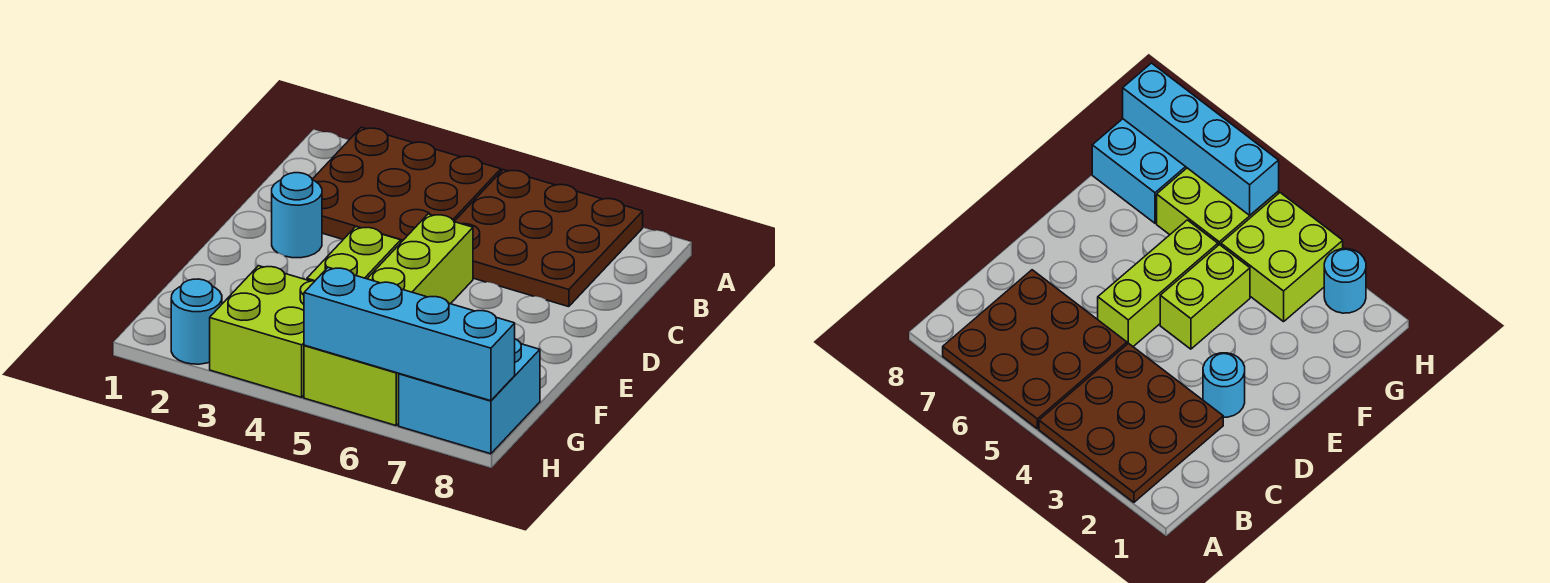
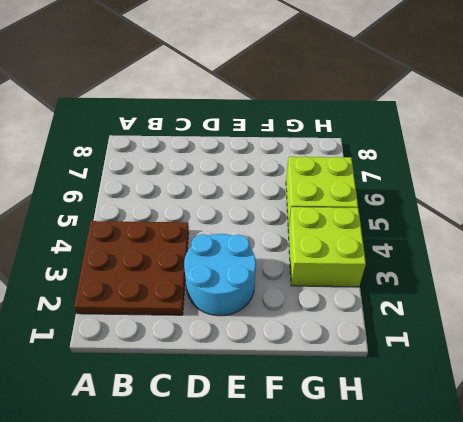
cyan 2x2 round brick [184,234,256,316] -> cyan 1x1 round brick [272,173,322,258]
none -> brown 3x3 plate [454,170,643,307]
none -> lime 1x3 brick [367,214,473,304]

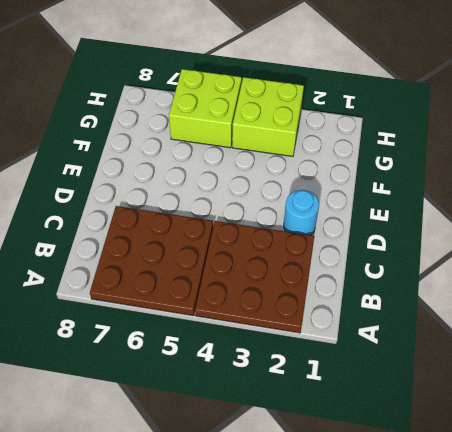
none -> lime 1x3 brick [367,214,473,304]
none -> lime 1x2 brick [307,227,401,281]

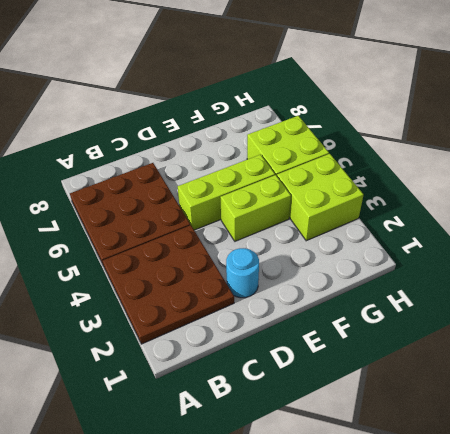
none -> cyan 2x2 brick [399,339,540,454]
none -> cyan 1x1 round brick [171,279,222,364]

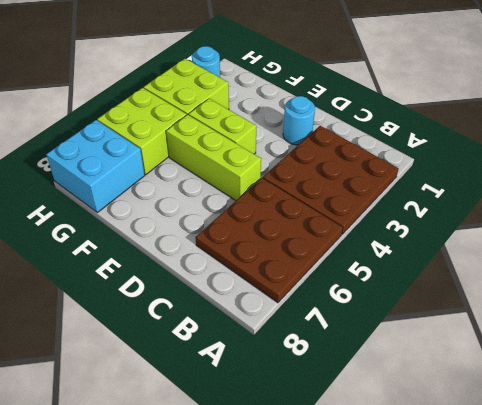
none -> cyan 1x4 brick [304,267,515,401]

